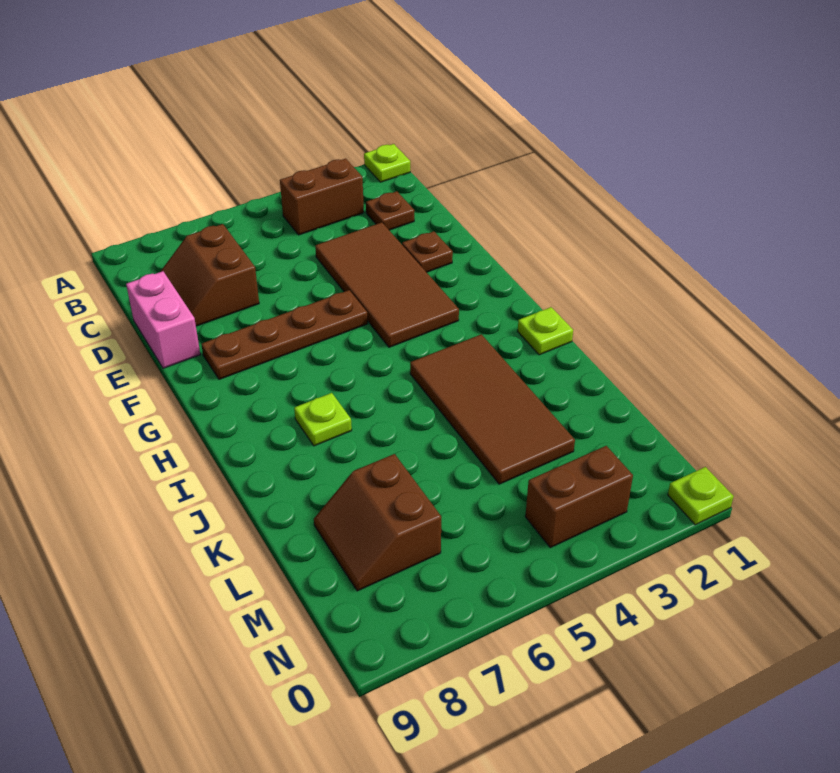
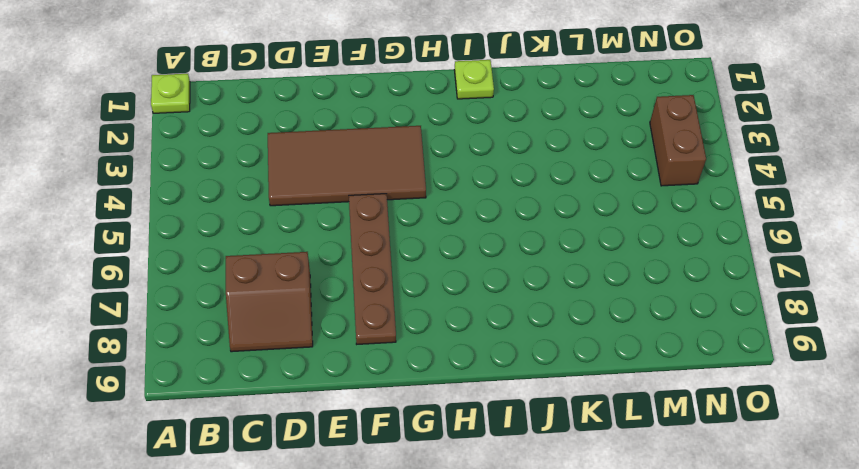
none -> brown 1x2 brick [280,159,364,235]
none -> brown 1x1 plate [366,191,414,230]
none -> pink 1x2 brick [126,271,200,368]

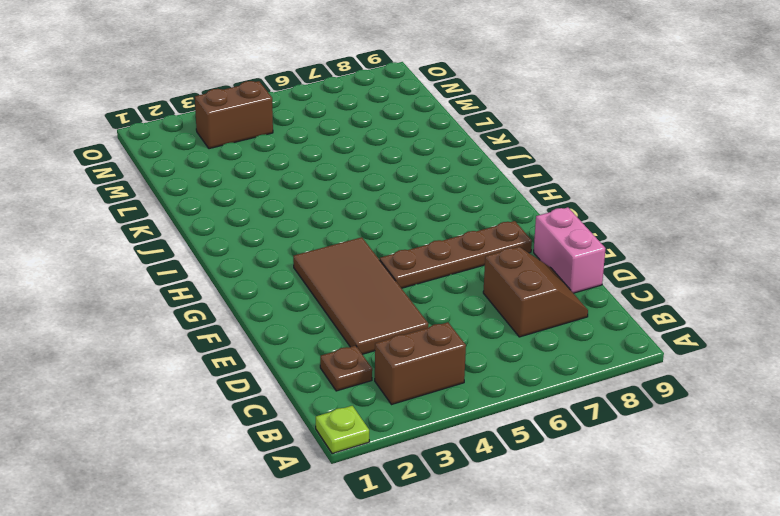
none -> brown 1x1 plate [402,231,453,272]
none -> lime 1x1 plate [518,307,573,355]
none -> brown 2x4 tile [410,334,575,484]

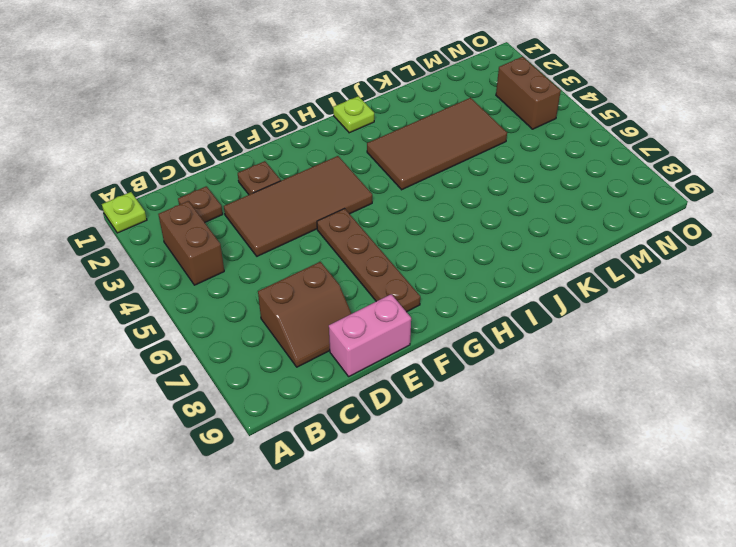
none -> lime 1x1 plate [294,393,352,446]
none -> brown 2x2 slope [314,454,441,591]
none -> lime 1x1 plate [668,467,734,525]

